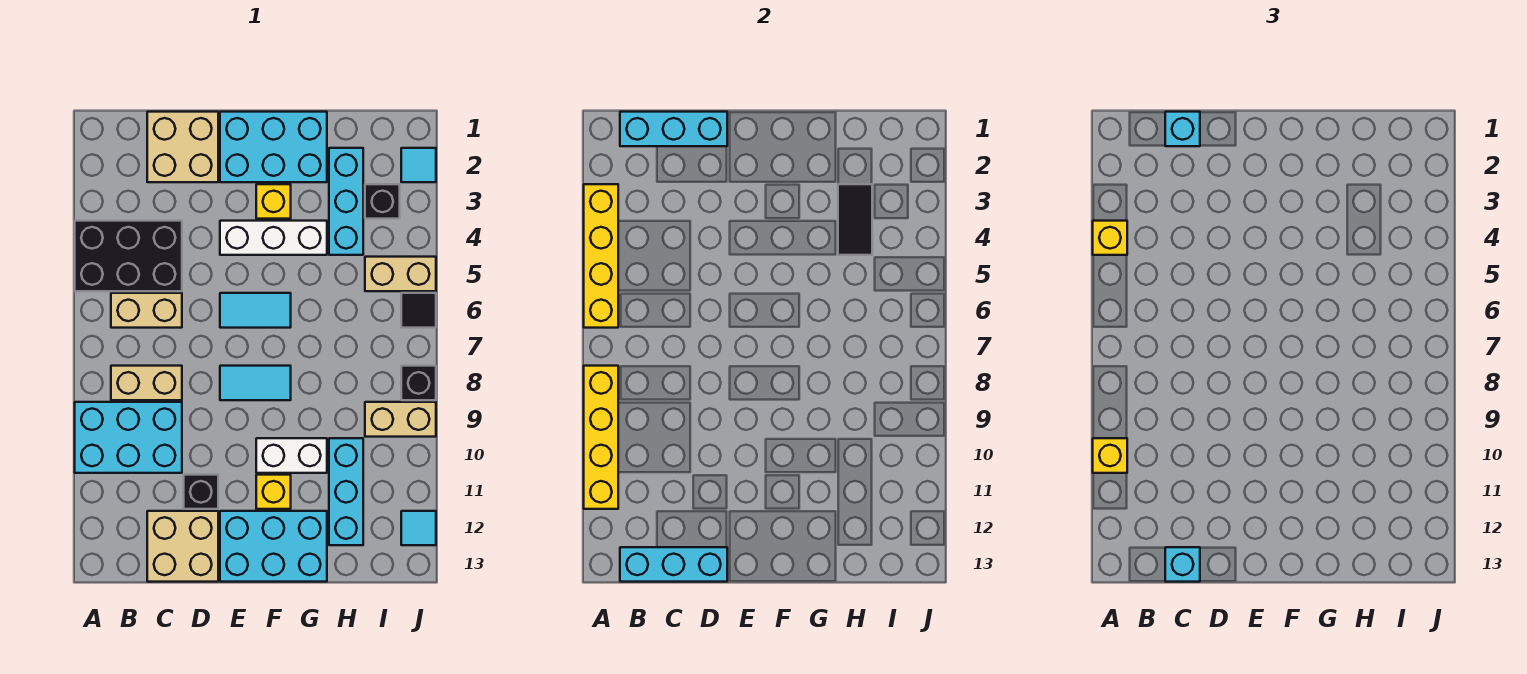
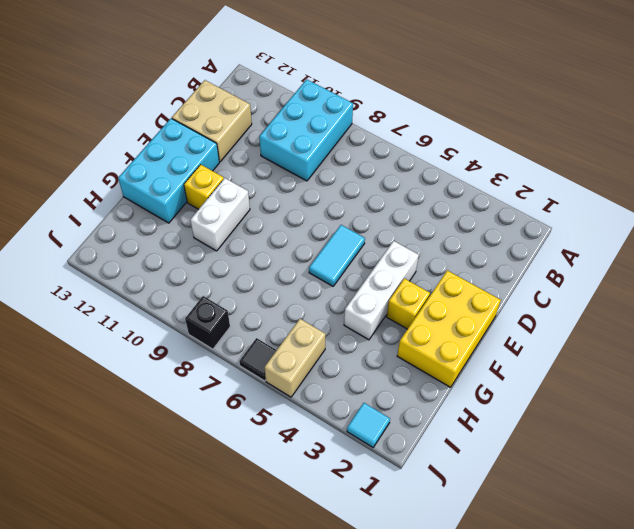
yellow 2x3 brick [397,270,501,387] -> cyan 2x3 brick [220,112,327,182]
none -> black 2x3 brick [75,221,182,291]
none -> tan 1x2 brick [111,293,182,328]
none -> tan 1x2 brick [111,366,182,400]
none -> tan 2x2 brick [147,112,218,182]

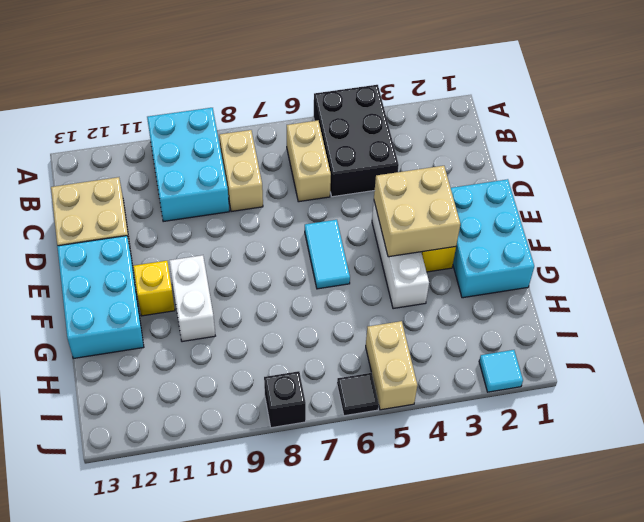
tan 2x2 brick [374,166,460,257] -> tan 2x2 brick moved to [147,112,218,182]
none -> black 1x1 brick [184,475,218,509]
none -> cyan 1x2 tile [220,366,291,400]
none -> cyan 1x3 brick [329,148,363,255]
none -> cyan 1x3 brick [329,438,363,545]

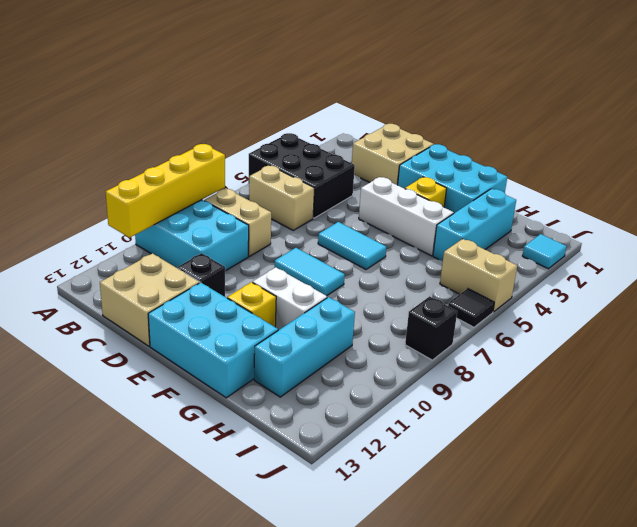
none -> black 1x1 brick [365,184,400,219]
none -> tan 1x2 brick [365,402,436,437]
none -> cyan 1x1 tile [401,511,436,545]
none -> yellow 1x4 brick [584,184,618,328]

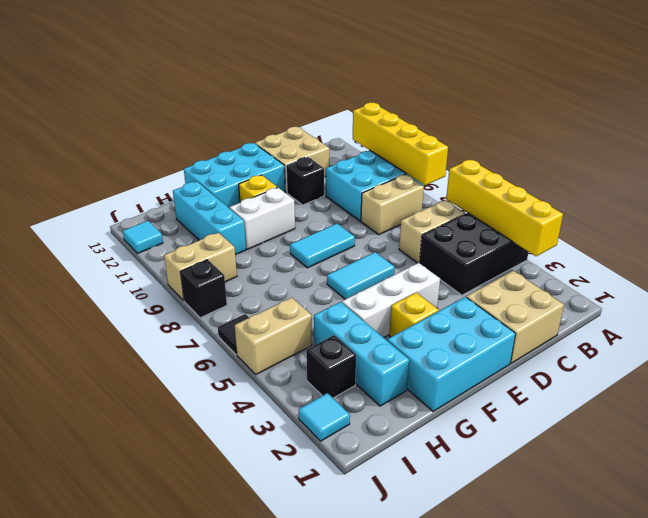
none -> cyan 1x3 brick [620,112,727,146]
none -> cyan 1x3 brick [620,547,727,582]
none -> black 1x2 tile [838,184,872,255]
none -> yellow 1x1 brick [1093,221,1127,255]

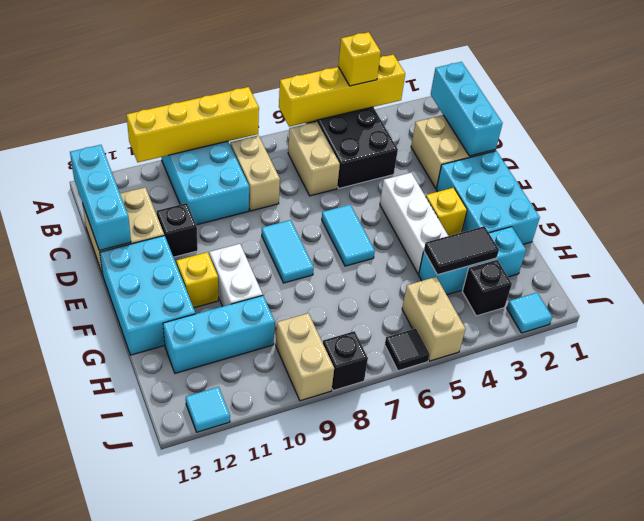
none -> yellow 1x1 brick [1093,438,1127,473]
none -> cyan 1x1 brick [1165,112,1200,146]
none -> cyan 1x1 brick [1165,547,1200,582]

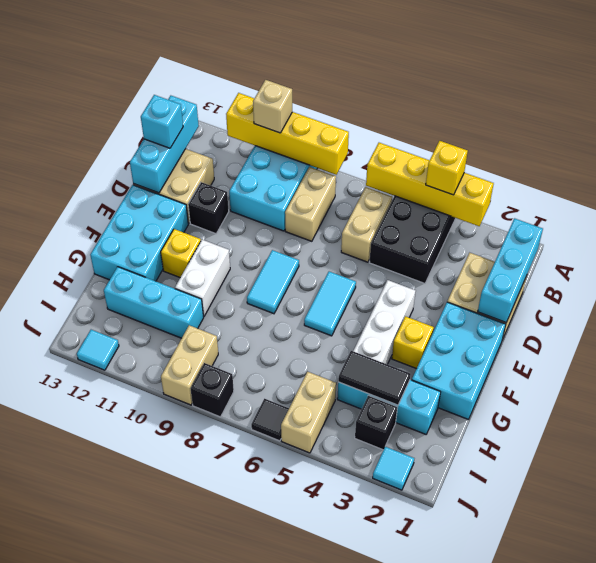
tan 1x1 brick [253,80,292,133] -> yellow 1x1 brick [1093,438,1127,473]
none -> cyan 1x1 brick [1165,112,1200,146]

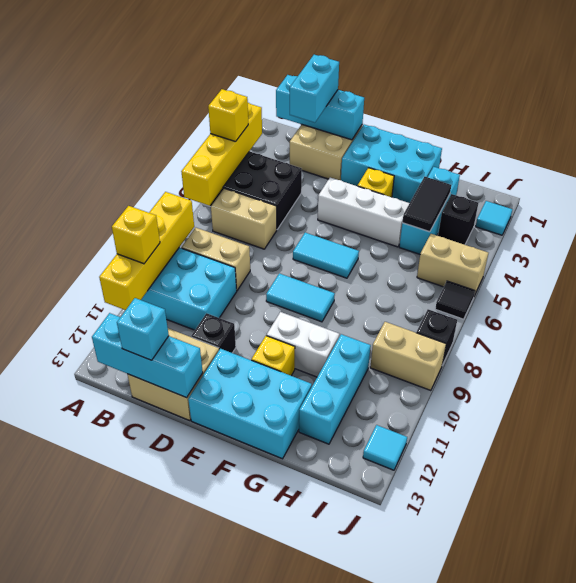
cyan 1x2 brick [290,55,339,123] -> cyan 1x1 brick [1165,112,1200,146]

